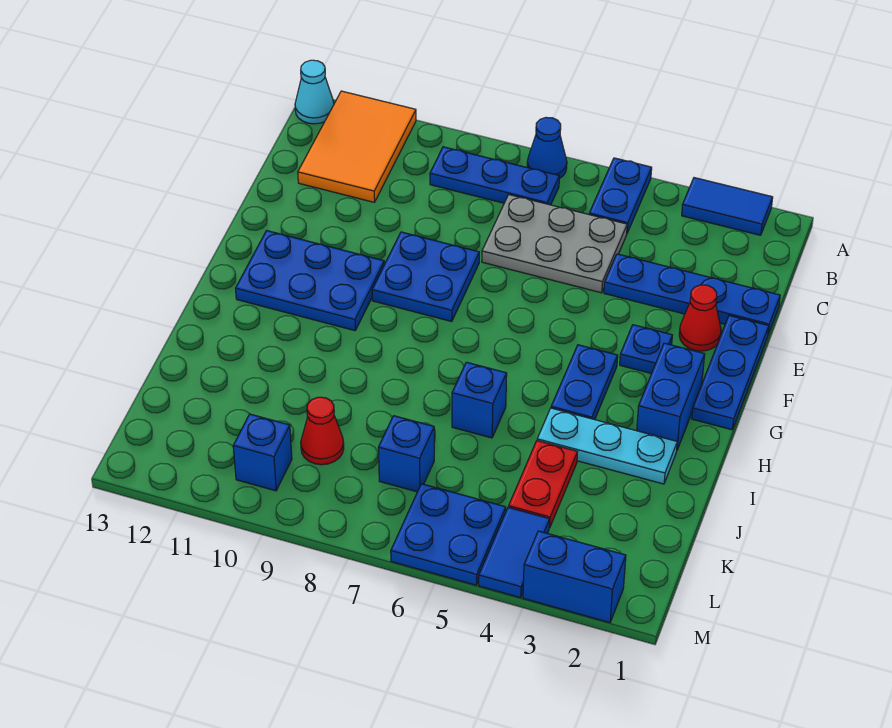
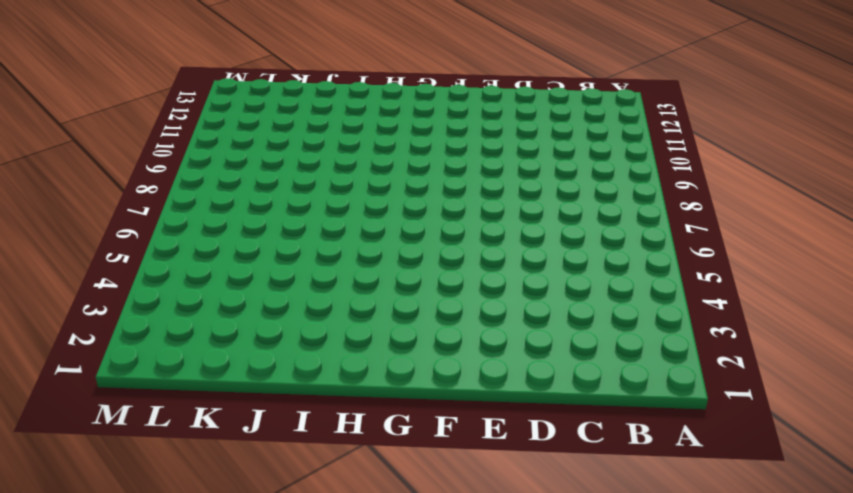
none -> blue 1x2 tile [682,178,773,235]
none -> blue 1x2 plate [589,158,652,233]
none -> blue 1x1 cone [527,117,567,179]

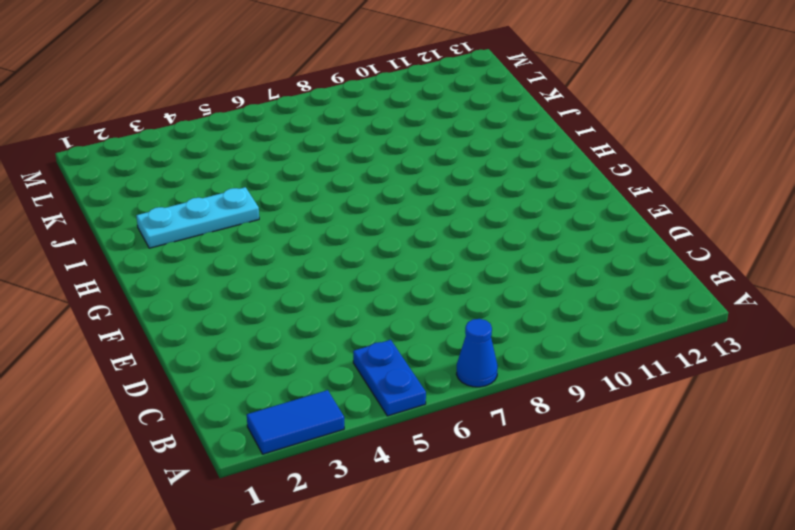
none -> orange 2x3 tile [298,91,416,202]
none -> cyan 1x1 cone [295,60,334,124]
none -> blue 1x3 plate [430,147,559,205]

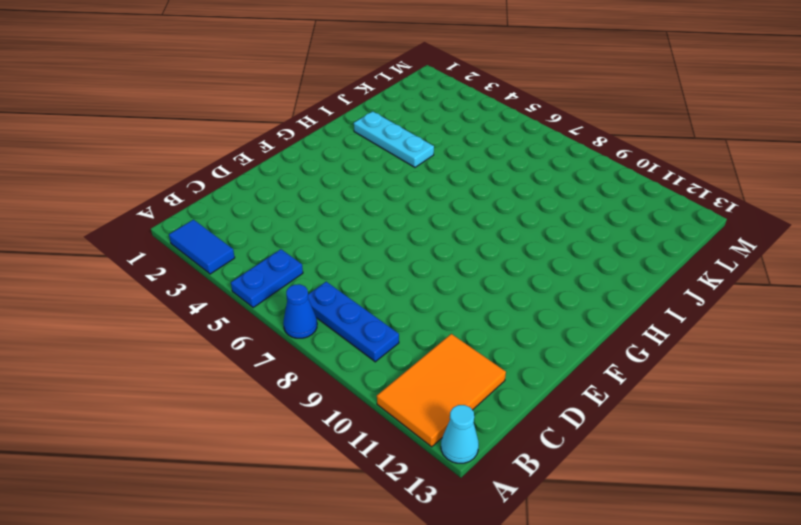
none -> grey 2x3 plate [482,195,627,293]
none -> blue 1x4 plate [604,254,780,334]
none -> blue 1x3 plate [692,316,769,430]

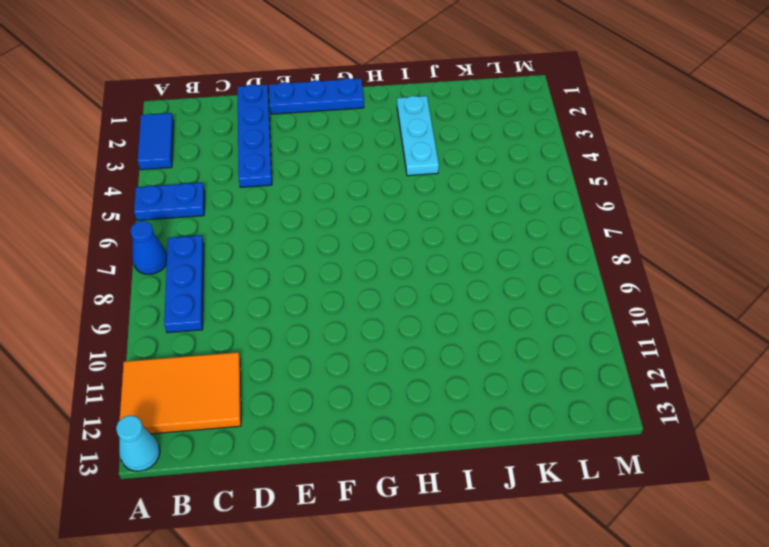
none -> grey 2x3 plate [482,195,627,293]
none -> red 1x1 cone [679,285,721,351]
none -> blue 2x2 plate [372,232,479,322]

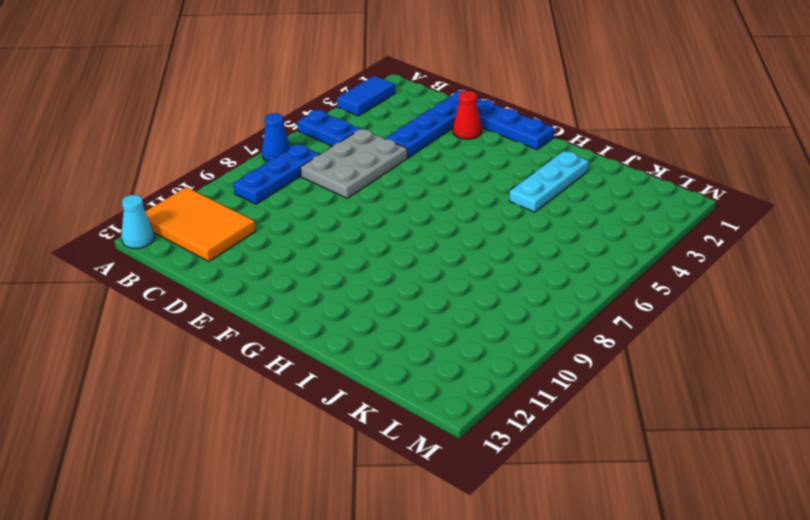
none -> blue 2x2 plate [372,232,479,322]
none -> blue 1x1 plate [620,325,672,374]
none -> blue 2x3 plate [236,231,384,331]

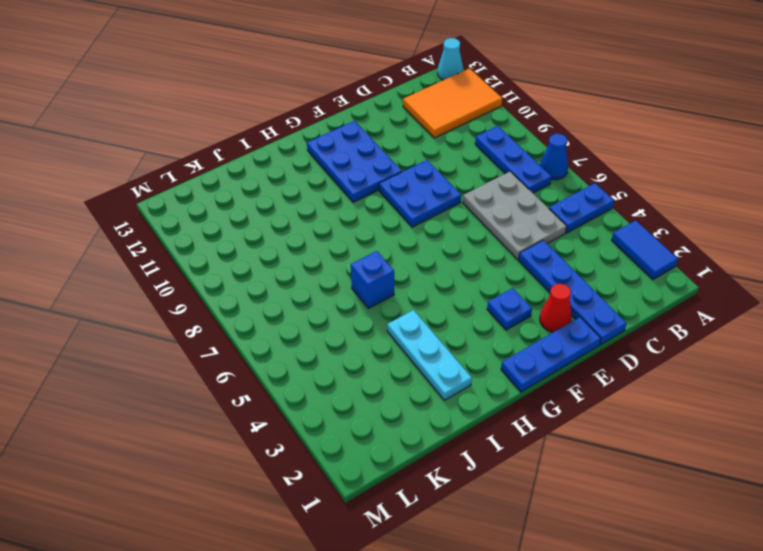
none -> blue 1x2 brick [637,343,705,450]
none -> blue 1x2 plate [551,345,618,420]
none -> red 1x2 plate [509,441,577,528]

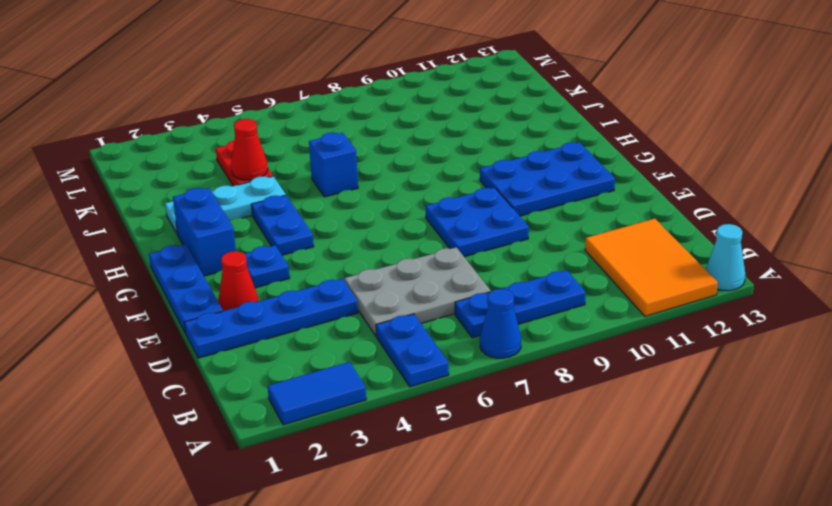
red 1x1 cone [231,119,268,180] -> red 1x1 cone moved to [301,397,344,465]
none -> blue 1x1 brick [378,416,434,492]
none -> blue 1x2 tile [479,507,550,598]
none -> blue 2x2 plate [391,484,506,585]

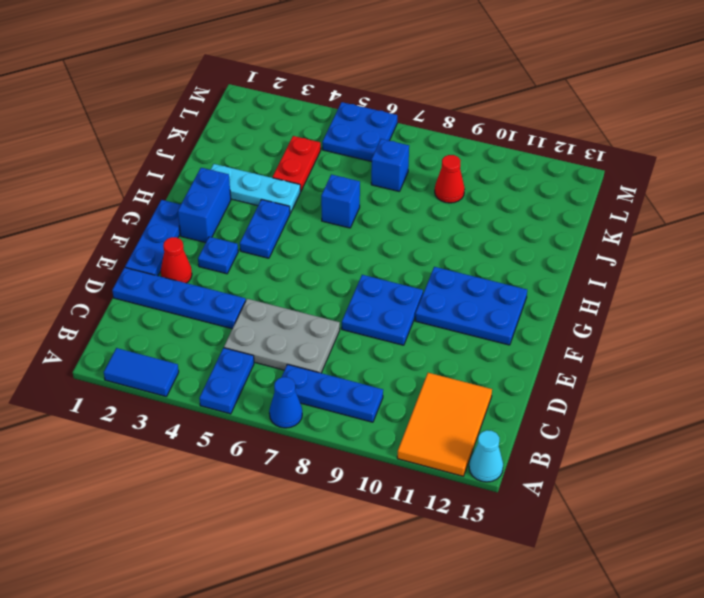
none -> blue 1x2 tile [479,507,550,598]
none -> blue 1x1 brick [233,414,292,491]
none -> blue 1x2 brick [523,531,626,623]

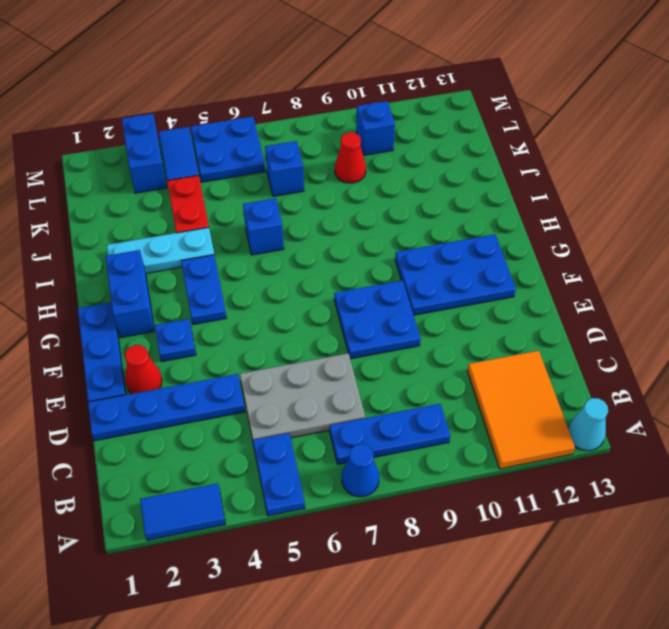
blue 1x2 brick [122,114,167,193] -> blue 1x2 brick turned to [523,531,626,623]

